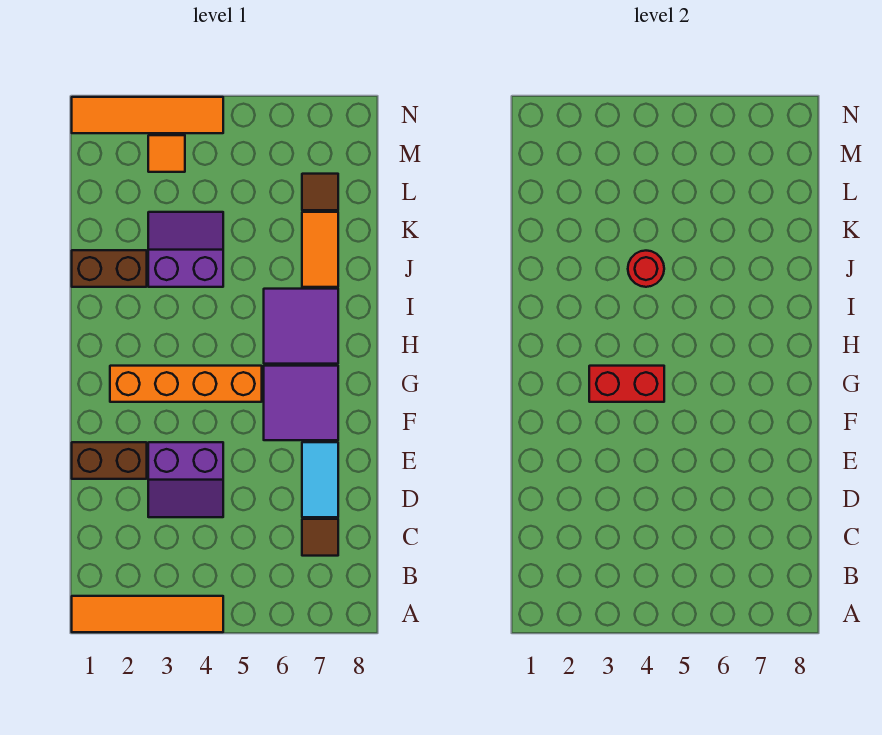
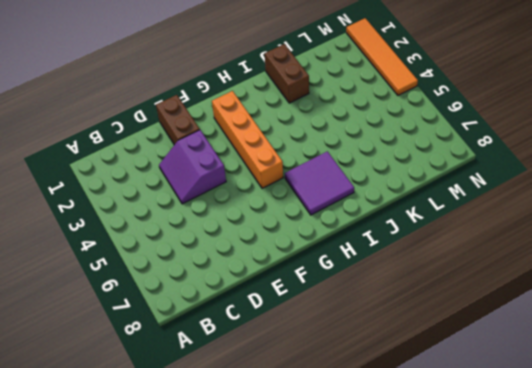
none -> orange 1x4 tile [72,596,223,632]
none -> brown 1x1 tile [302,519,338,556]
none -> cyan 1x2 tile [302,442,338,517]

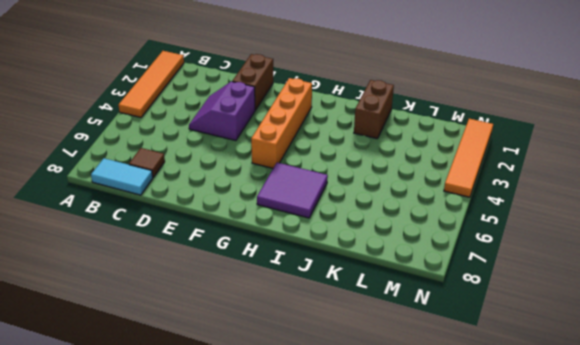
cyan 1x2 tile [91,158,153,195] -> cyan 1x2 tile moved to [302,442,338,517]
none -> purple 2x2 tile [264,366,338,440]
none -> purple 2x2 slope [148,212,223,287]
none -> orange 1x2 tile [302,212,338,287]

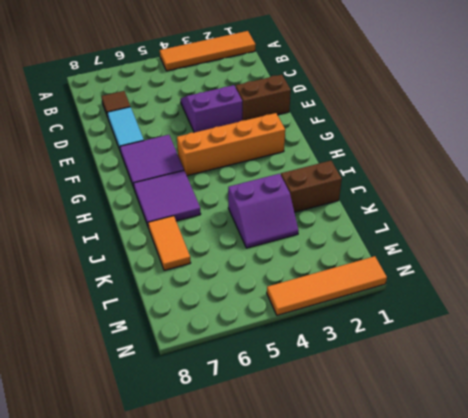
none -> brown 1x1 tile [302,174,338,210]
none -> orange 1x1 tile [148,135,185,172]
none -> red 1x2 brick [589,366,664,402]

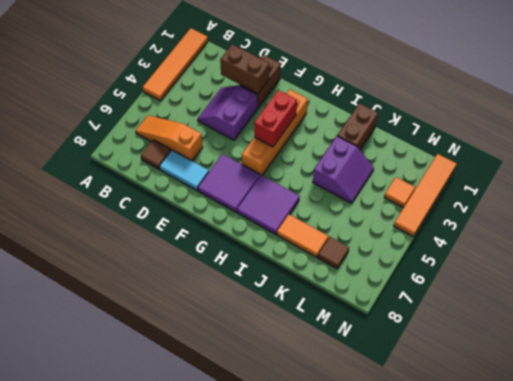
orange 1x3 slope [136,115,203,161] -> none
brown 1x2 brick [220,44,270,94] -> none
none -> red 1x1 round brick [628,251,664,287]

